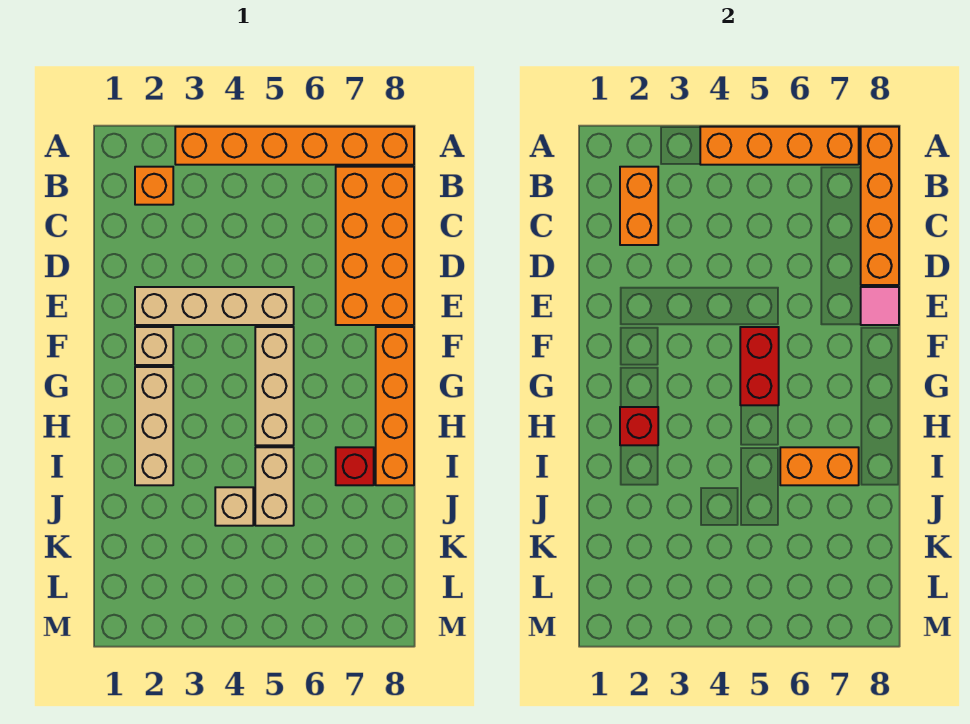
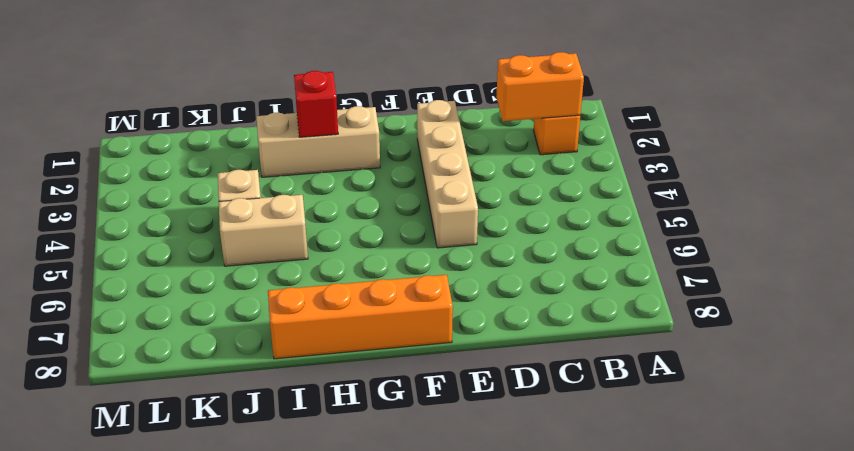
none -> orange 1x6 brick [175,127,414,165]
none -> orange 2x4 brick [336,167,414,325]
none -> tan 1x1 brick [135,327,173,365]

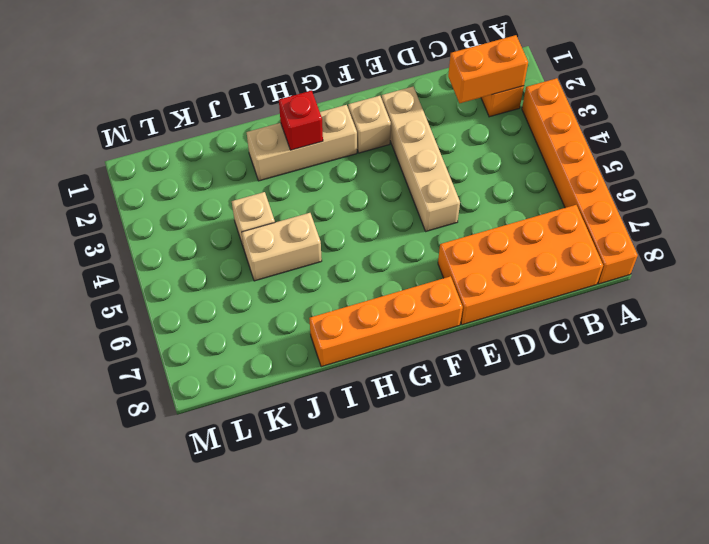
none -> tan 1x3 brick [255,327,294,445]
none -> red 1x1 brick [336,447,374,485]
none -> orange 1x4 brick [700,127,859,165]

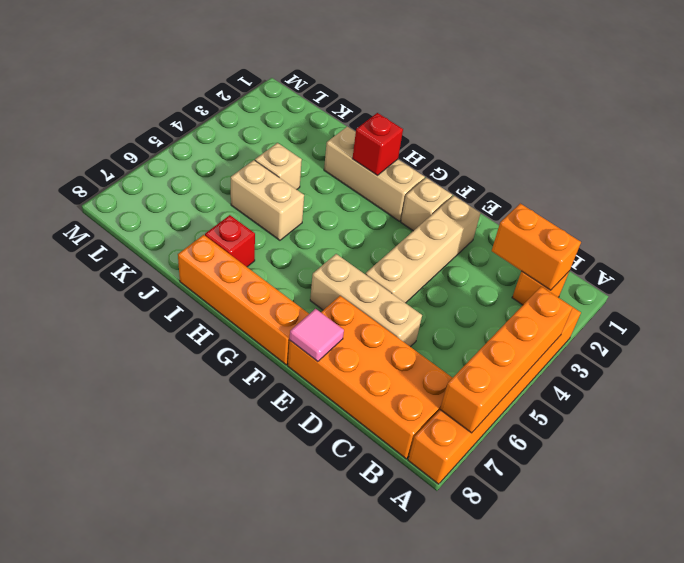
tan 1x3 brick [310,254,422,347] -> tan 1x3 brick moved to [255,327,294,445]
none -> orange 1x4 brick [861,127,899,285]
none -> red 1x2 brick [740,327,779,405]
none -> orange 1x2 brick [780,447,859,485]

